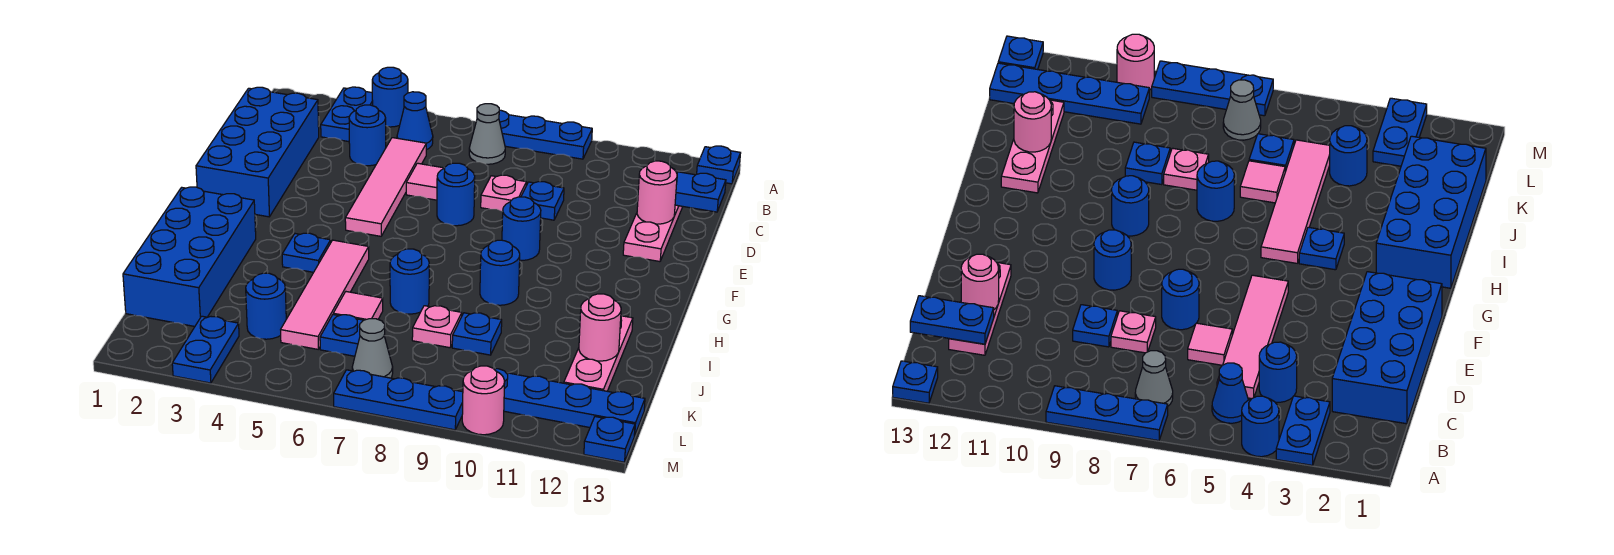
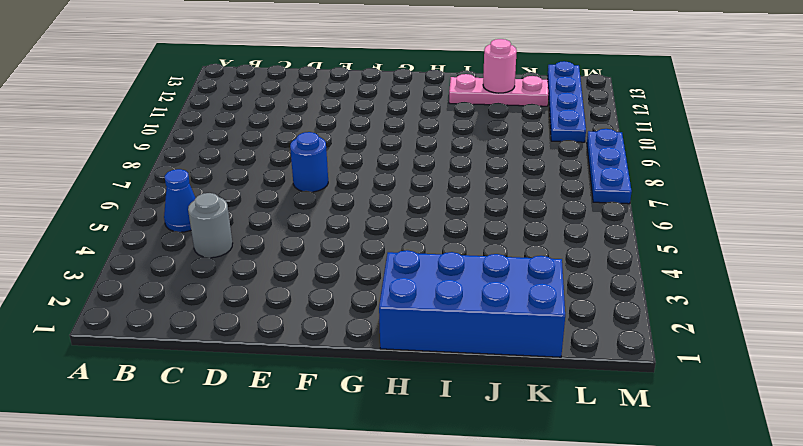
grey 1x1 round brick [188,193,233,258] -> blue 1x1 round brick [349,105,386,166]
none -> blue 1x2 plate [321,87,373,142]
none -> blue 1x1 round brick [372,67,408,127]
none -> blue 1x3 plate [499,110,592,159]
none -> blue 1x1 plate [697,146,740,184]

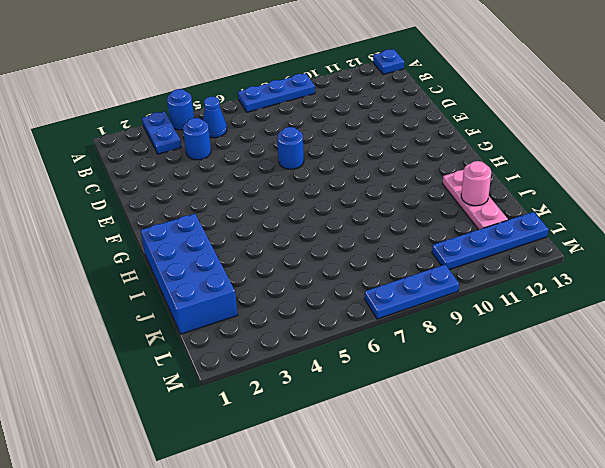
none -> grey 1x1 cone [469,104,505,164]
none -> blue 2x4 brick [196,87,319,217]
none -> pink 1x4 tile [345,138,426,236]
none -> pink 1x3 plate [623,205,683,262]

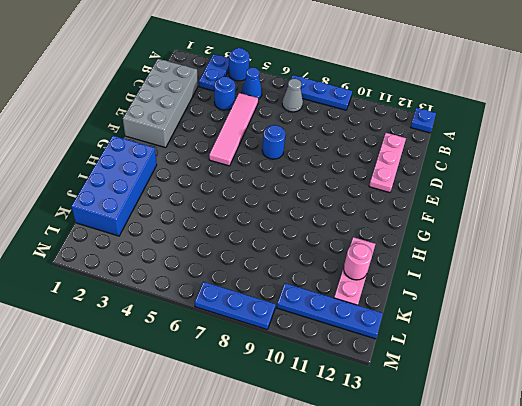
grey 2x4 brick [123,59,198,148] -> blue 2x4 brick [196,87,319,217]
none -> pink 1x1 tile [406,163,444,200]
none -> pink 1x1 plate [481,175,527,211]
none -> blue 1x1 plate [521,182,564,220]
none -> blue 1x1 round brick [502,197,541,261]

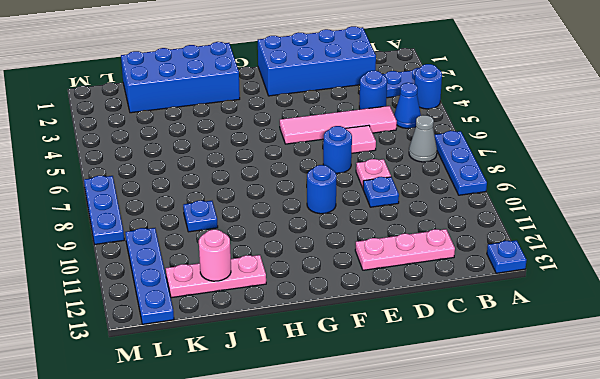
none -> blue 1x1 plate [282,233,331,272]
none -> pink 1x4 tile [281,240,369,349]
none -> blue 1x1 round brick [480,240,520,305]
none -> blue 1x1 round brick [390,249,429,314]

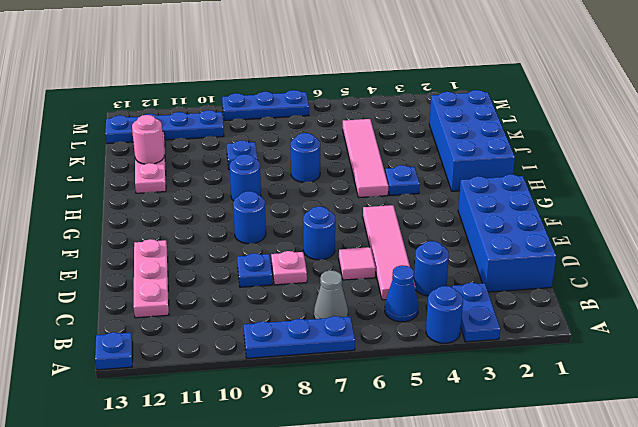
none -> pink 1x1 tile [333,292,383,320]
none -> pink 1x1 plate [412,306,462,348]
none -> blue 1x1 round brick [246,273,286,339]
none -> blue 1x1 plate [320,315,363,356]

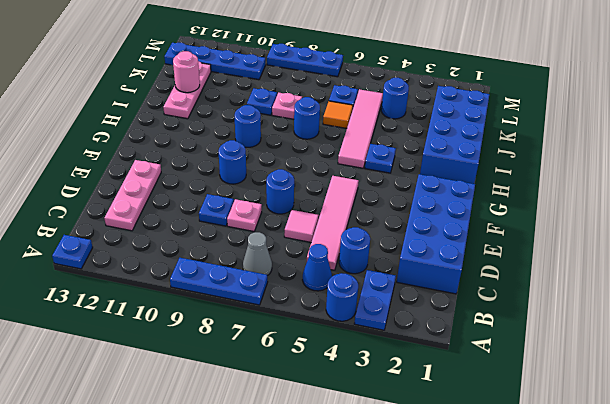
orange 1x1 tile [323,101,353,128] -> pink 1x1 tile [333,292,383,320]
none -> blue 1x2 plate [172,316,239,383]
none -> grey 1x1 cone [352,319,393,378]
none -> pink 1x1 round brick [462,366,505,435]
none -> blue 1x1 plate [584,417,635,462]

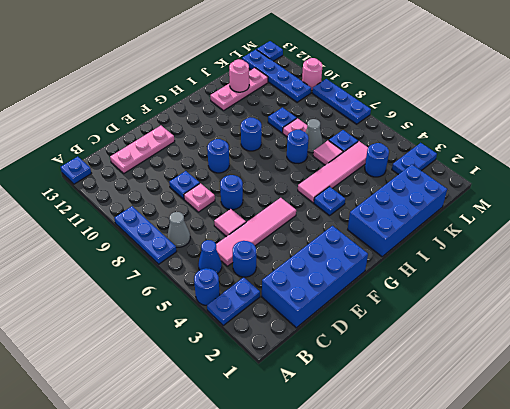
grey 1x1 cone [305,119,323,153] -> grey 1x1 cone moved to [352,319,393,378]
none -> blue 1x2 plate [674,169,726,212]
none -> pink 1x1 round brick [637,161,677,224]

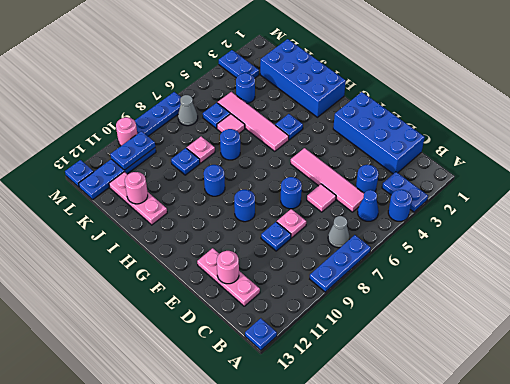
blue 1x2 plate [110,131,155,170] -> blue 1x2 plate moved to [674,169,726,212]

